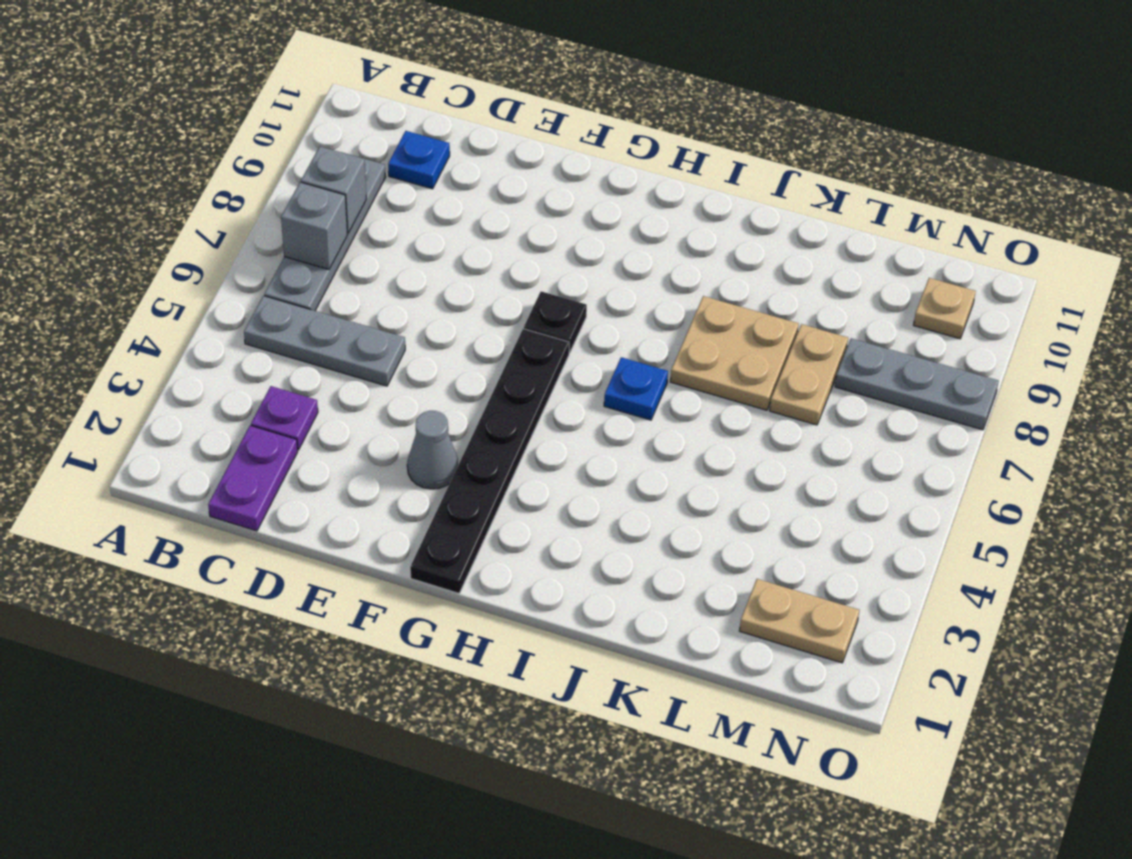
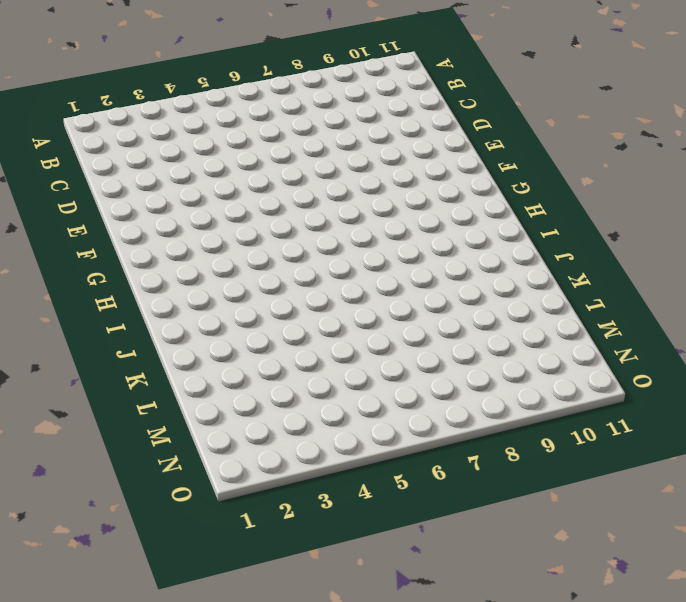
none -> grey 1x3 plate [244,296,405,386]
none -> grey 1x4 plate [264,153,386,311]
none -> purple 1x2 plate [208,425,298,531]

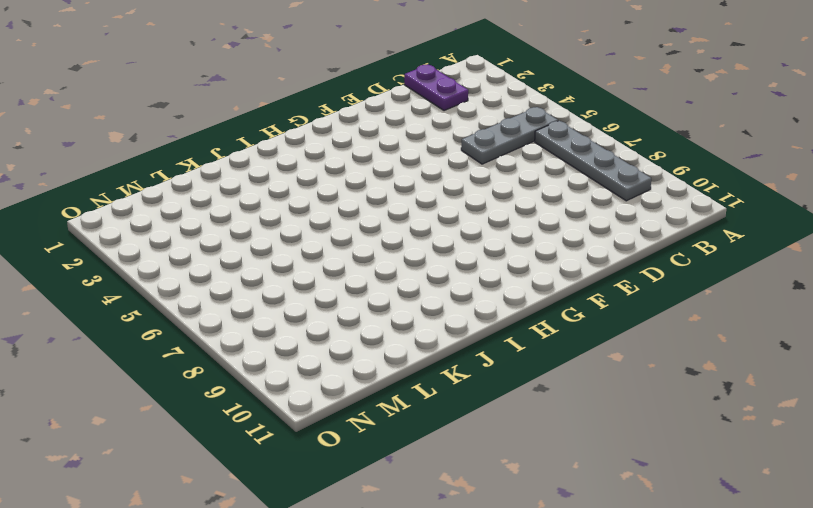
none -> purple 1x1 plate [251,386,318,450]
none -> blue 1x1 plate [388,131,450,189]
none -> grey 1x1 cone [407,411,458,489]

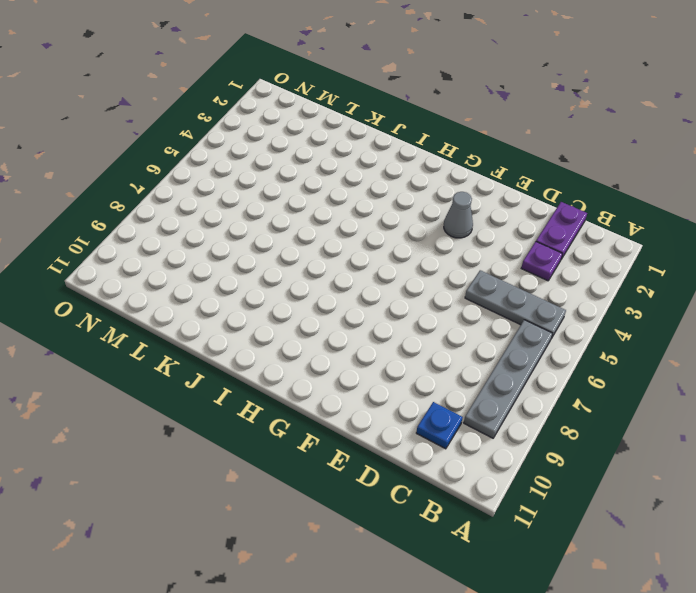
none -> black 1x6 plate [410,329,569,593]
none -> black 1x1 plate [524,291,587,353]
none -> blue 1x1 plate [604,357,668,420]

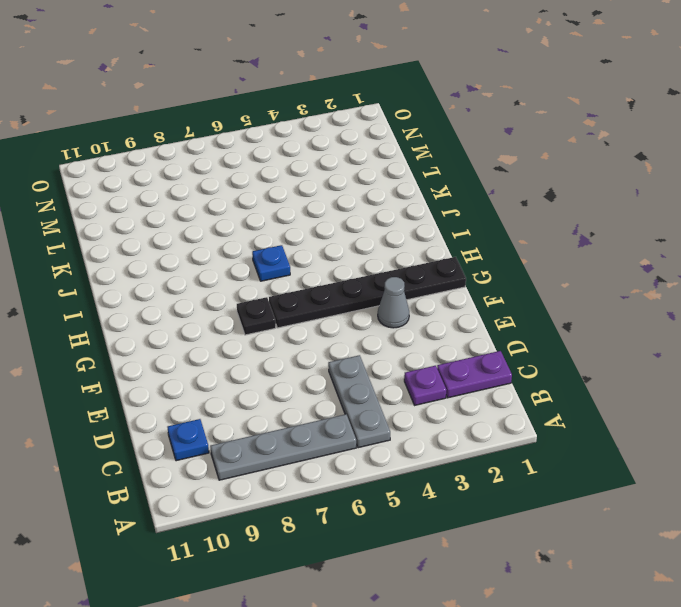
none -> tan 2x2 plate [670,296,799,410]
none -> tan 1x2 plate [770,324,848,425]
none -> tan 1x2 plate [739,579,859,663]

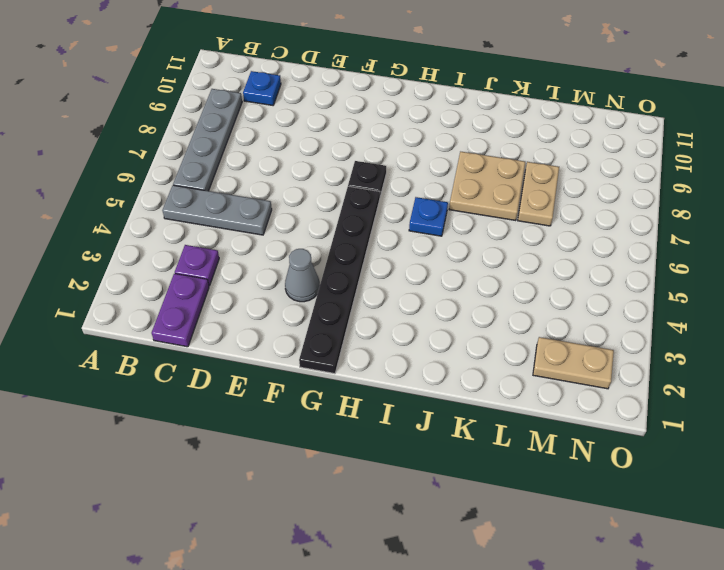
none -> grey 1x3 plate [835,338,999,430]
none -> tan 1x1 plate [914,278,976,339]
none -> grey 1x1 brick [281,182,348,269]

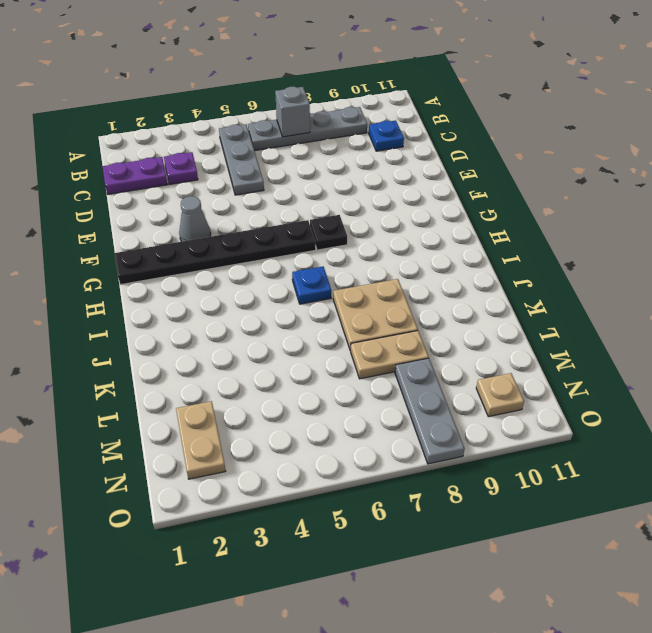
none -> grey 1x1 brick [301,147,366,233]

